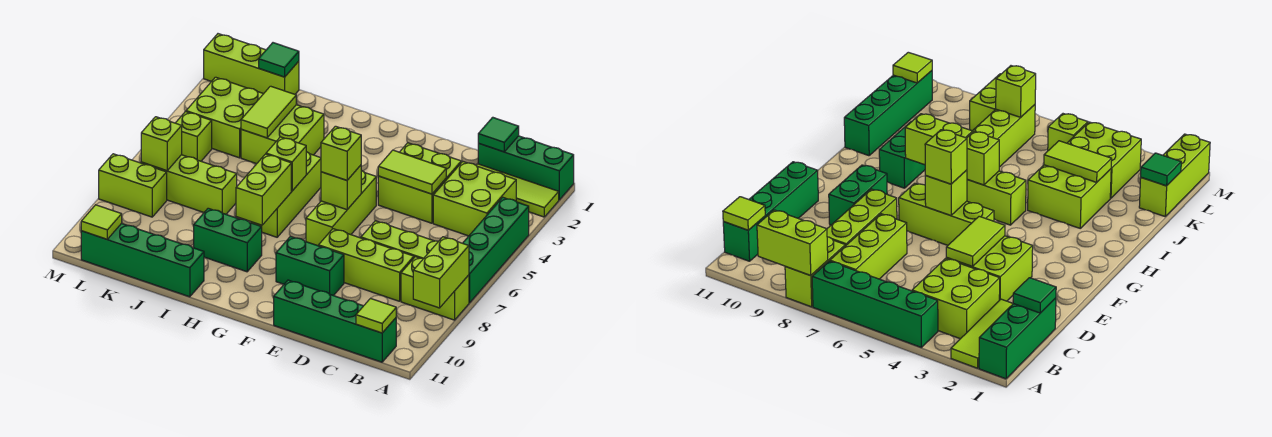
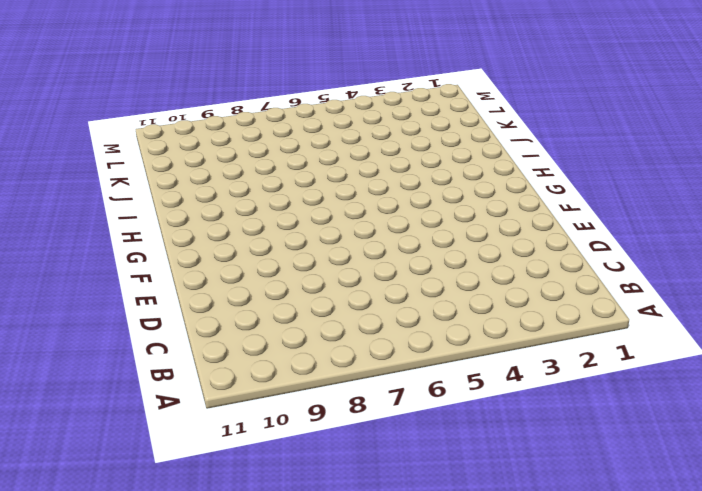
none -> green 1x3 brick [478,136,574,200]
none -> lime 1x3 tile [476,164,559,217]
none -> green 1x4 brick [463,197,529,303]
none -> lime 1x2 brick [401,257,469,320]

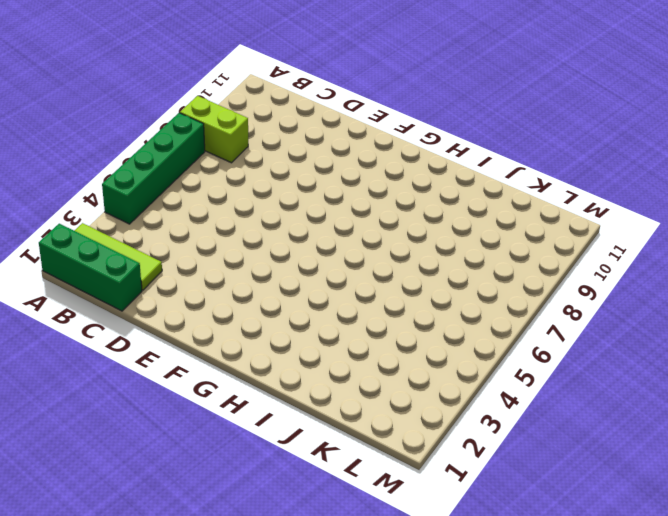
none -> lime 2x2 brick [433,162,516,236]
none -> lime 1x3 brick [361,221,438,258]
none -> green 1x4 brick [274,280,396,362]
none -> lime 1x3 brick [319,229,414,301]

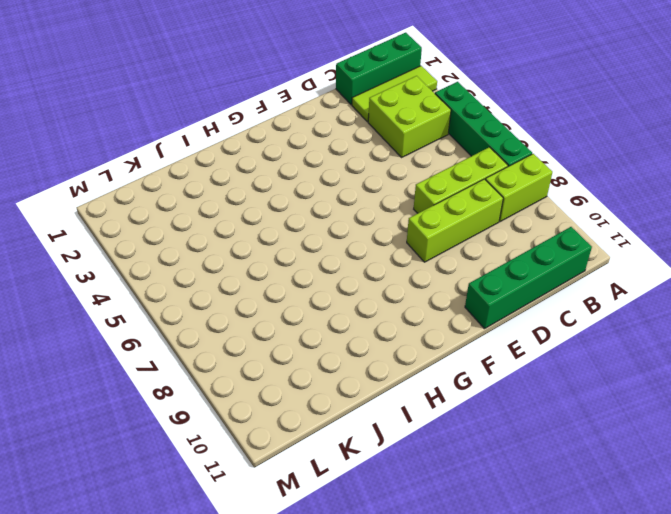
none -> lime 2x2 brick [378,143,461,223]
none -> green 1x2 brick [276,236,344,296]
none -> lime 1x3 brick [306,170,376,246]
none -> lime 1x3 brick [251,152,321,237]

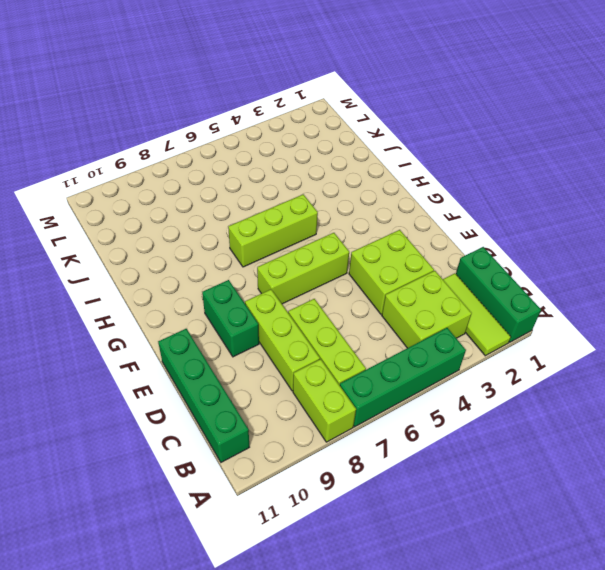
none -> green 1x2 brick [194,208,262,272]
none -> lime 2x2 brick [241,105,324,164]
none -> green 1x4 brick [81,223,204,297]
none -> lime 1x3 brick [141,155,237,214]

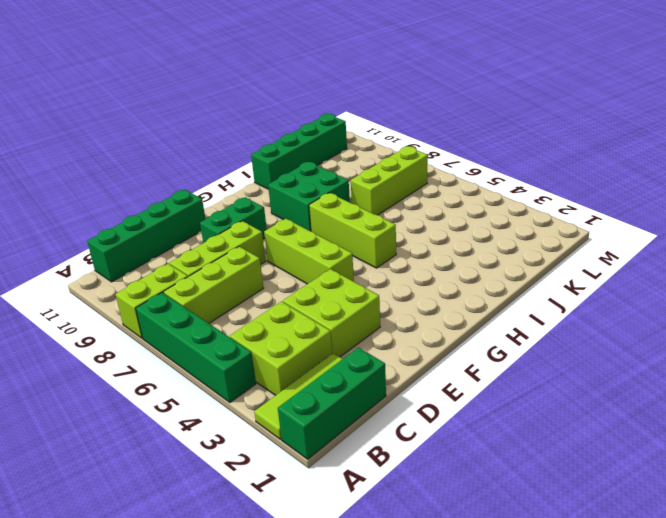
green 2x2 brick [268,162,350,231] -> green 1x2 brick [194,208,262,272]
none -> lime 2x2 brick [241,105,324,164]
none -> lime 1x3 brick [204,34,299,94]
none -> lime 2x2 brick [186,77,263,158]
none -> lime 1x1 brick [176,112,212,161]

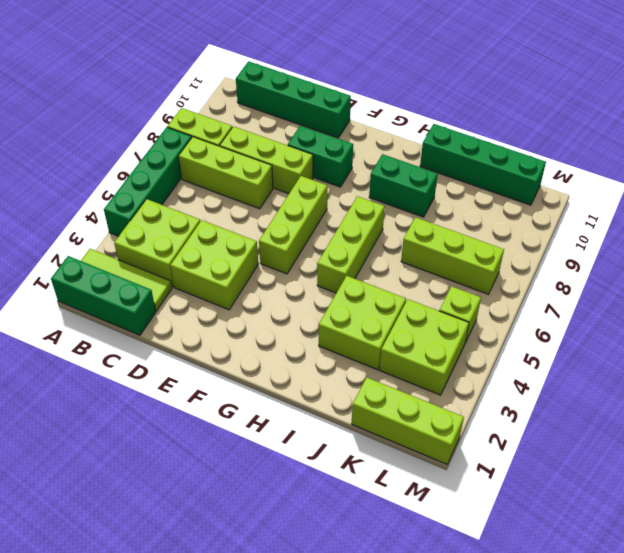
none -> lime 1x2 brick [99,154,167,217]
none -> lime 1x2 brick [413,237,469,308]
none -> lime 1x1 tile [356,298,396,333]
none -> green 1x1 tile [478,117,519,152]

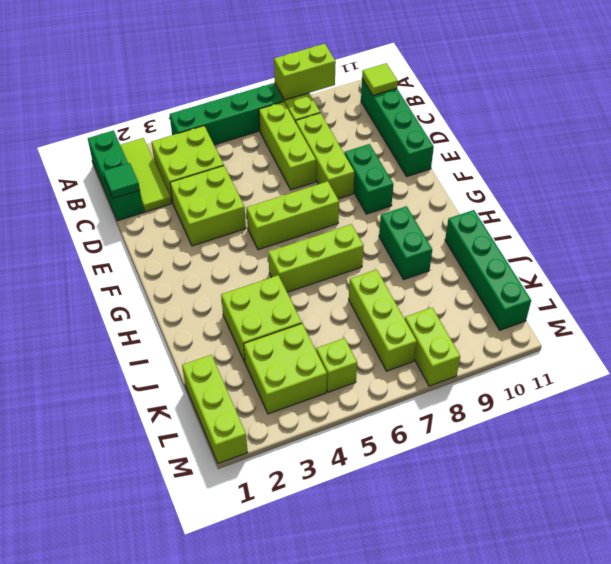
none -> lime 1x2 tile [378,150,446,194]
none -> lime 1x1 brick [321,165,361,210]
none -> lime 1x1 brick [266,137,306,191]
none -> lime 1x2 brick [236,154,291,225]

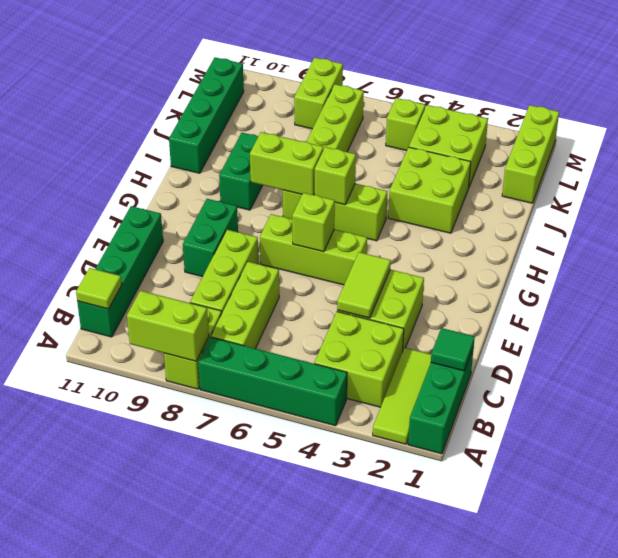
none -> lime 1x2 tile [241,86,296,138]
none -> green 1x1 tile [259,43,299,77]
none -> lime 1x1 brick [141,117,182,171]
none -> lime 1x1 tile [81,205,122,239]

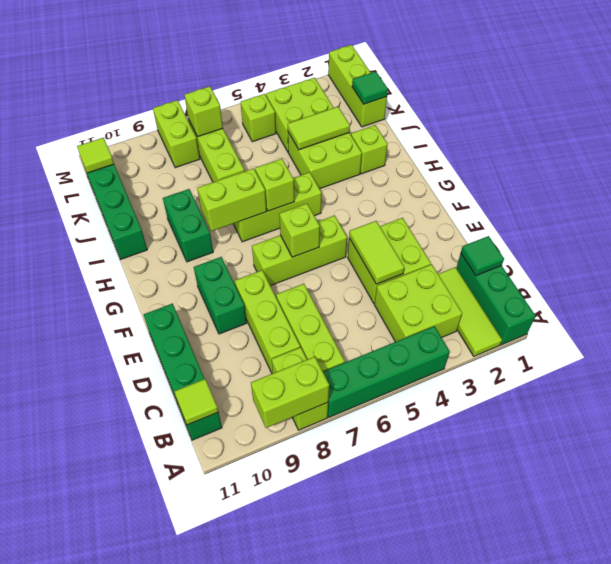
lime 1x1 brick [351,125,388,174] -> lime 1x1 brick moved to [321,126,361,180]

